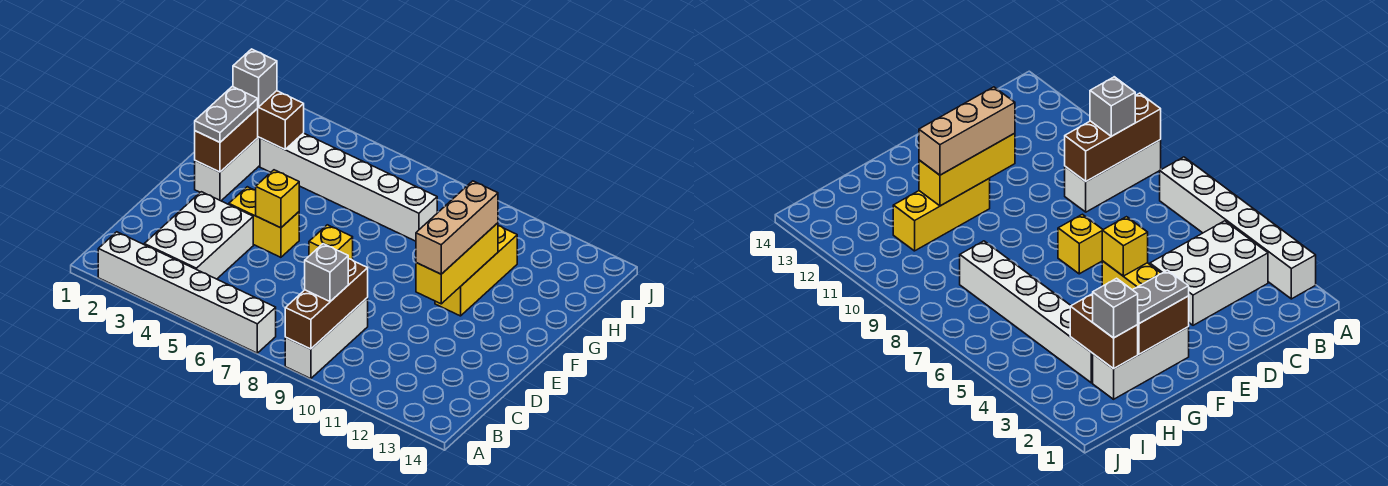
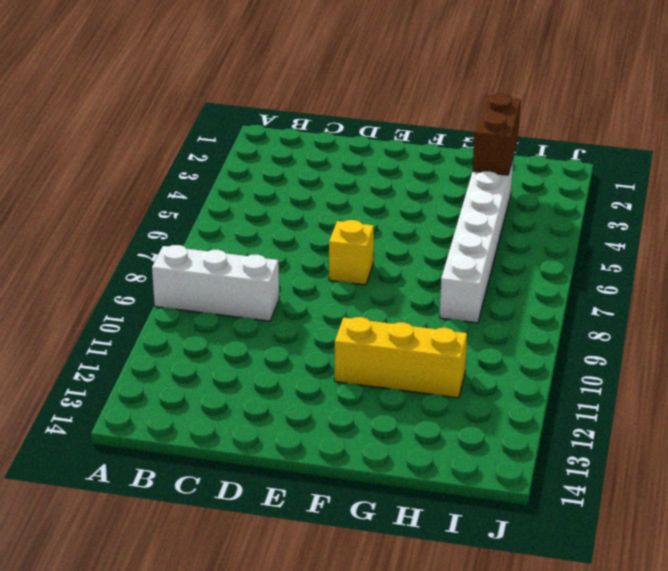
none -> white 1x6 brick [98,232,276,353]
none -> white 2x3 brick [144,192,253,279]
none -> yellow 1x2 brick [229,187,299,257]

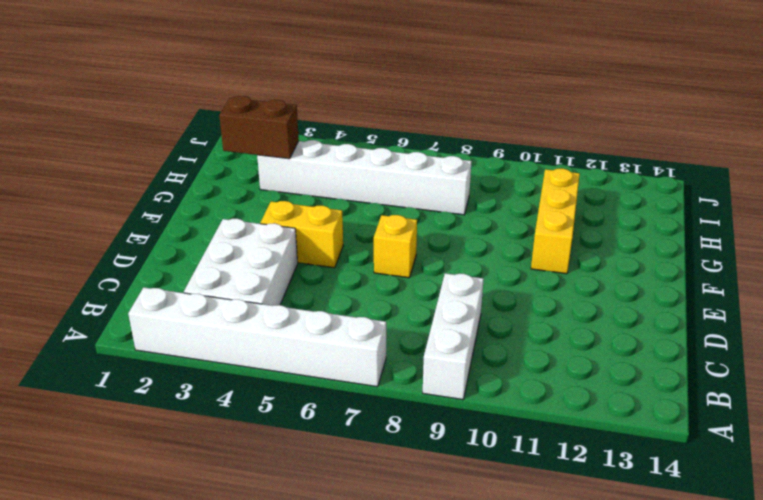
none -> white 1x3 brick [195,137,260,201]
none -> brown 1x3 brick [285,259,368,349]
none -> yellow 1x1 brick [256,170,299,228]

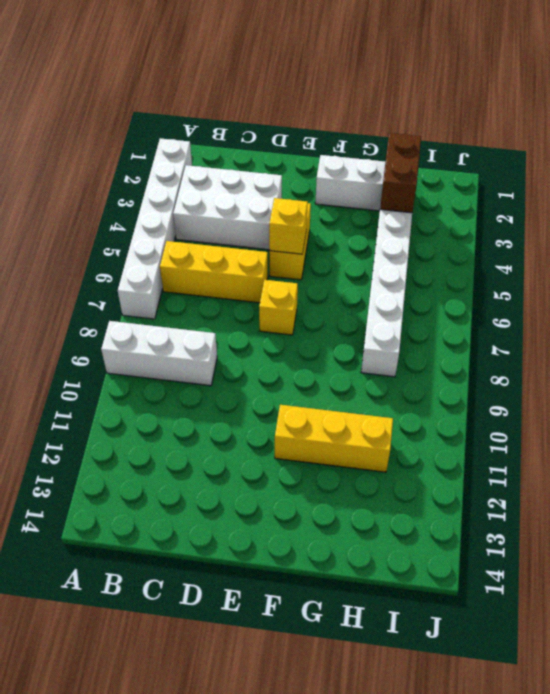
yellow 1x3 brick [160,241,268,303] -> yellow 1x3 brick moved to [416,223,498,304]
none -> brown 1x3 brick [285,259,368,349]
none -> brown 1x2 brick [195,109,258,172]
none -> grey 1x1 brick [305,244,348,301]

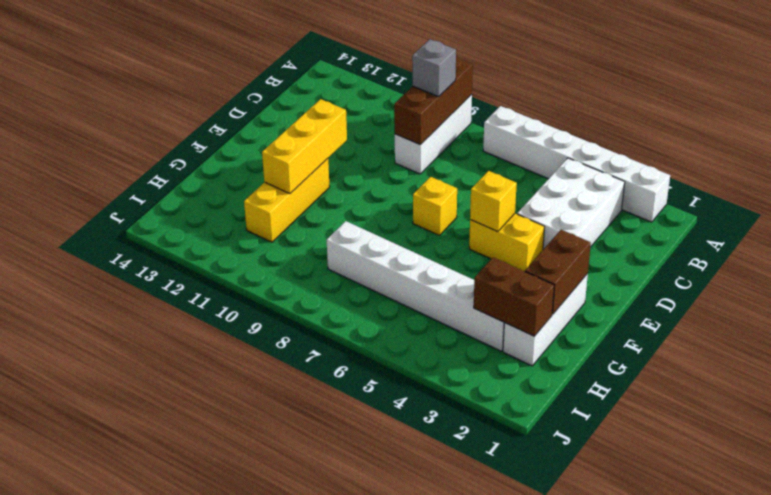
none -> tan 1x3 brick [416,181,498,274]
none -> grey 1x2 plate [195,86,258,142]
none -> grey 1x1 brick [233,49,277,107]

